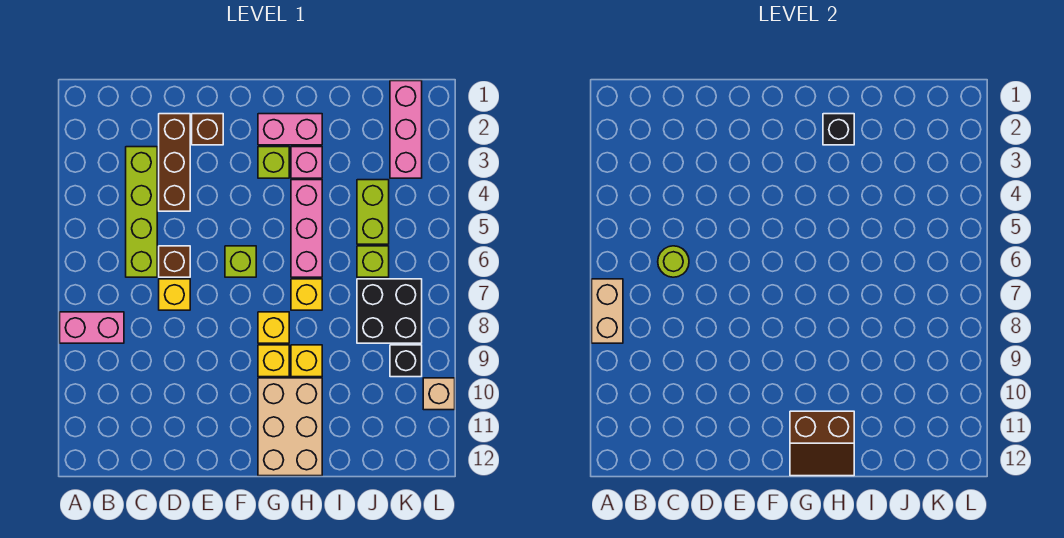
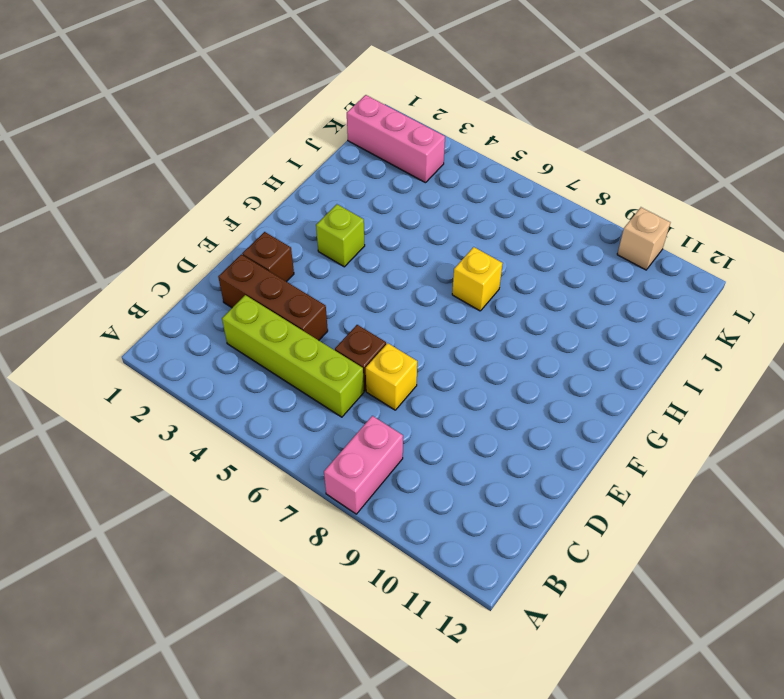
none -> lime 1x1 brick [225,246,256,277]
none -> pink 1x2 brick [258,114,322,145]
none -> yellow 1x1 brick [258,312,289,343]

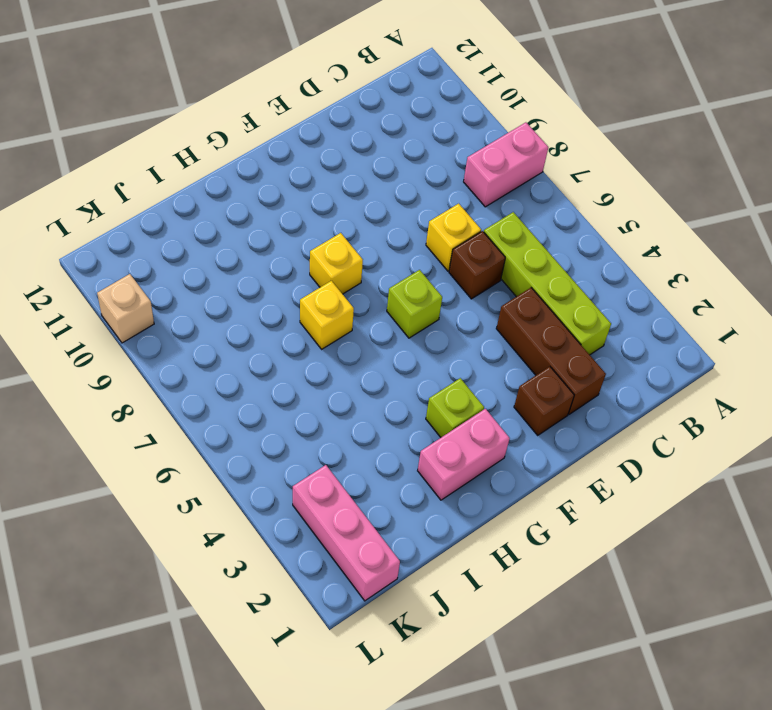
none -> yellow 1x1 brick [258,345,289,377]
none -> tan 2x3 brick [258,378,322,476]
none -> pink 1x1 brick [291,147,322,178]

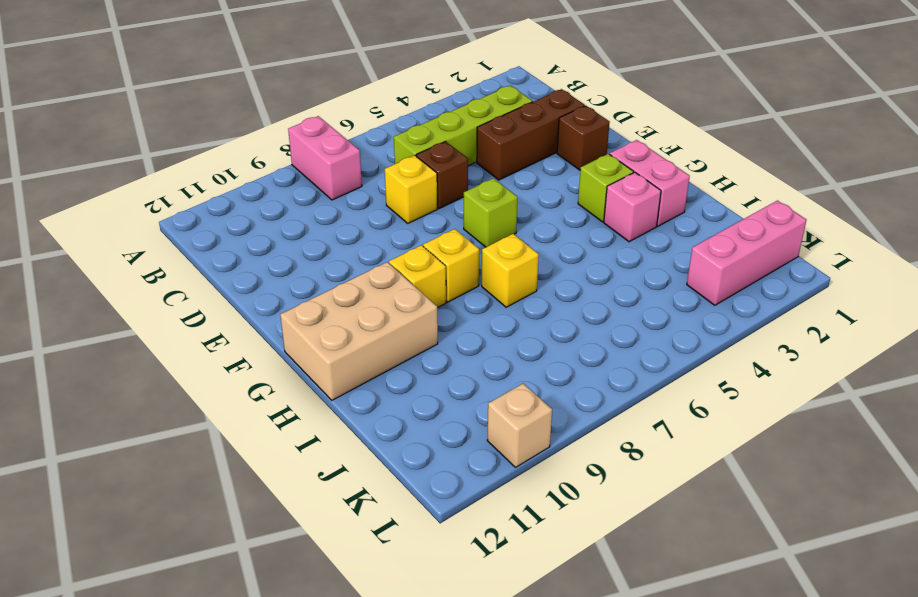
none -> pink 1x3 brick [291,180,322,277]
none -> yellow 1x1 brick [291,345,322,377]
none -> lime 1x2 brick [357,180,389,244]

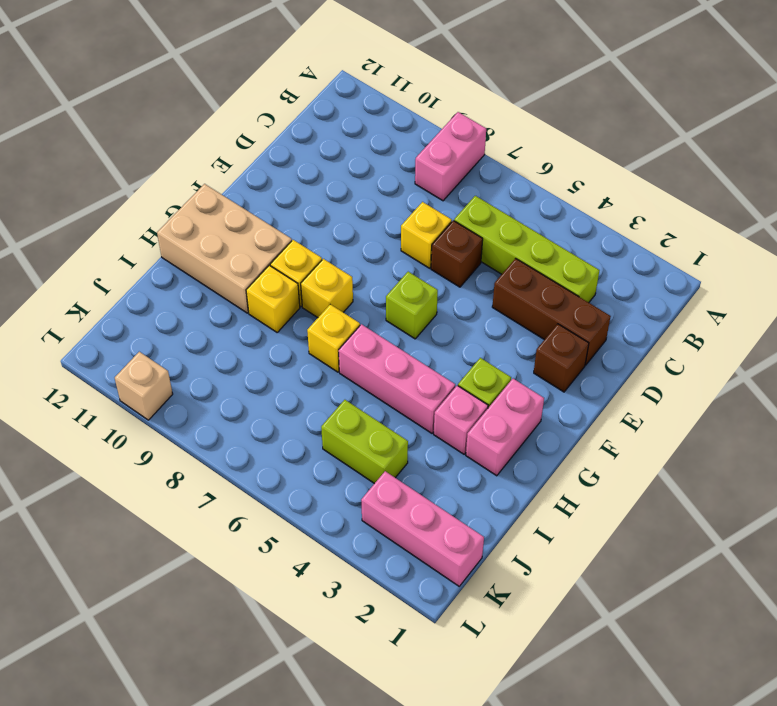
none -> lime 1x1 brick [357,246,389,277]
none -> black 2x2 brick [357,279,422,343]
none -> black 1x1 brick [390,345,422,377]

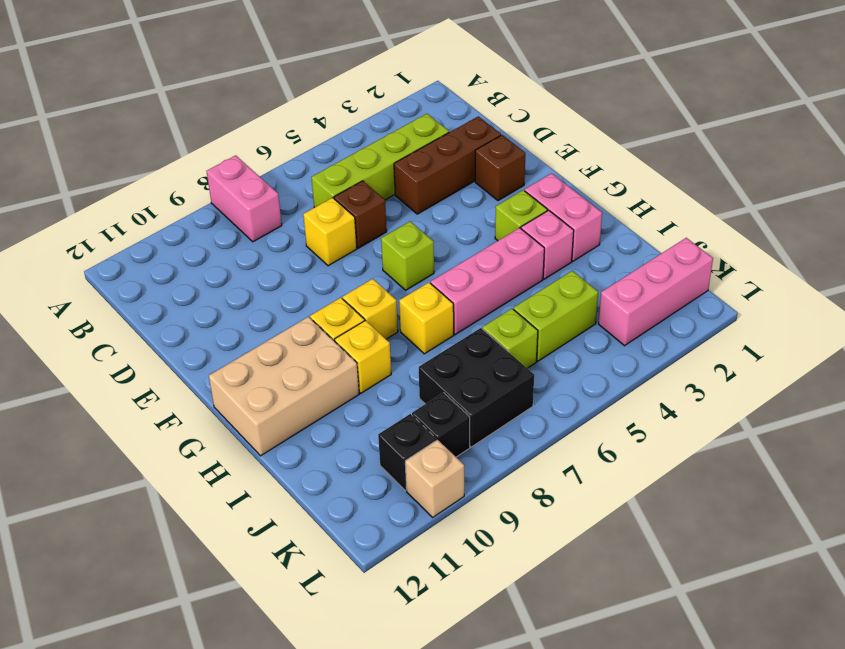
black 1x1 brick [378,414,436,491] -> black 1x1 brick moved to [823,114,854,145]
none -> tan 1x2 brick [592,279,623,343]
none -> lime 1x1 round brick [658,246,689,277]
none -> brown 2x2 slope [790,411,854,476]

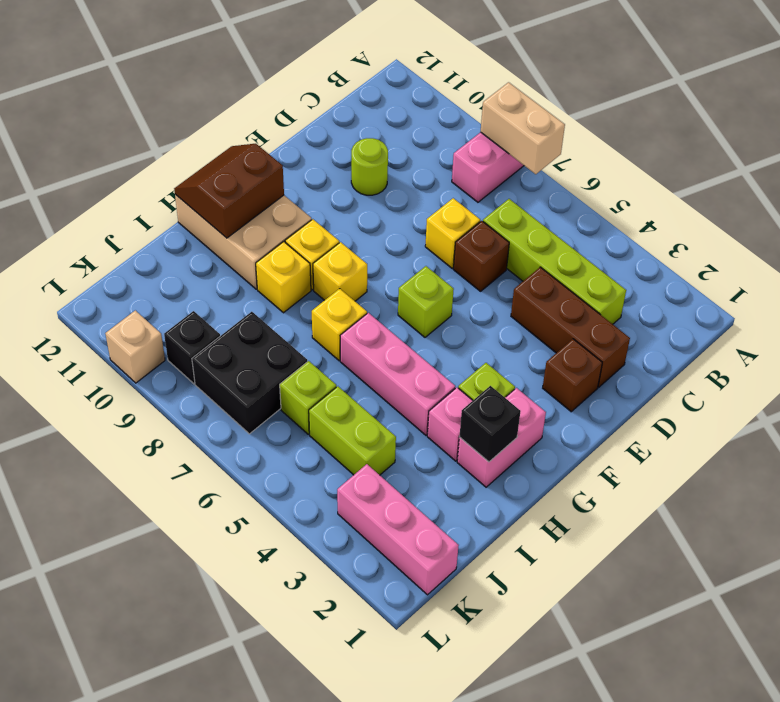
lime 1x1 round brick [351,138,388,195] -> lime 1x1 round brick moved to [658,246,689,277]

